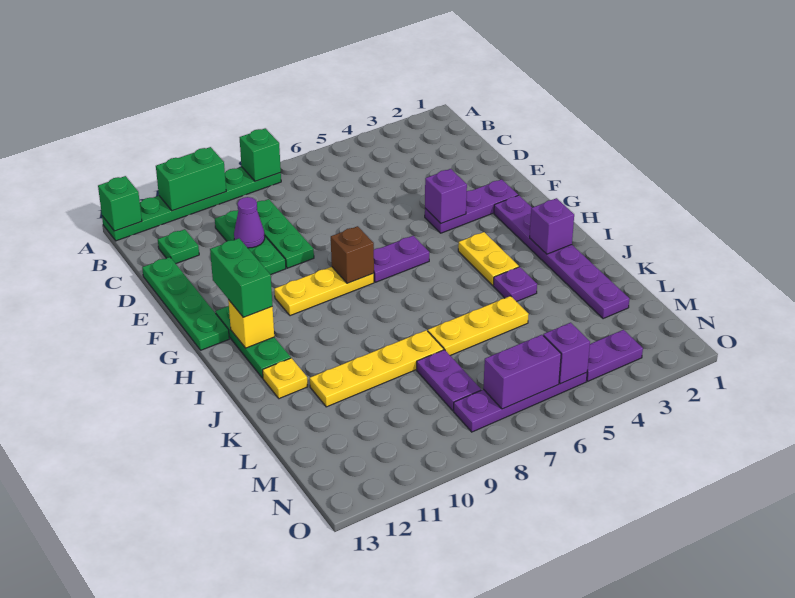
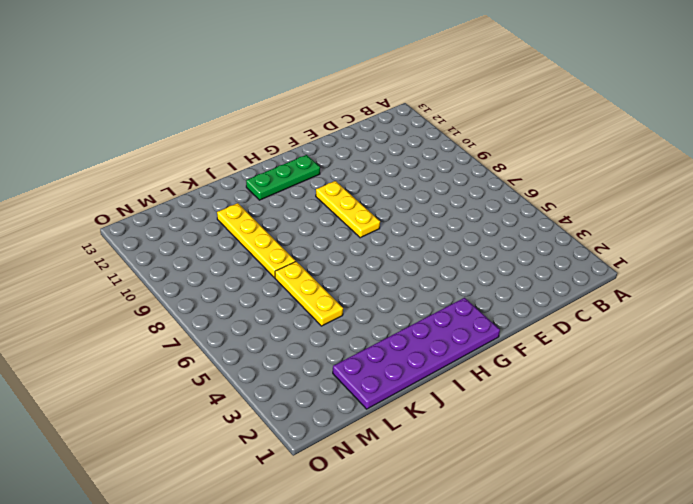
purple 2x6 plate [333,298,500,409] -> purple 1x6 plate [494,195,629,319]
none -> green 1x6 plate [102,167,281,241]
none -> green 1x3 plate [257,199,314,268]
none -> green 1x3 plate [215,210,286,275]

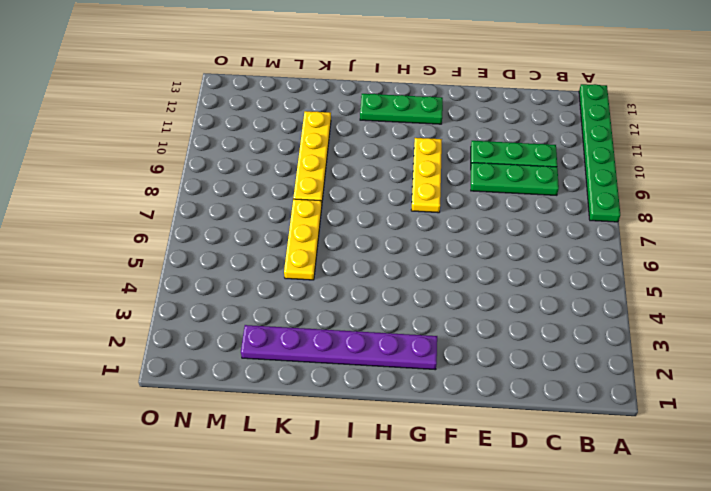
none -> green 1x1 plate [158,229,199,264]
none -> green 1x4 plate [142,257,229,350]
none -> purple 1x3 plate [425,179,518,233]

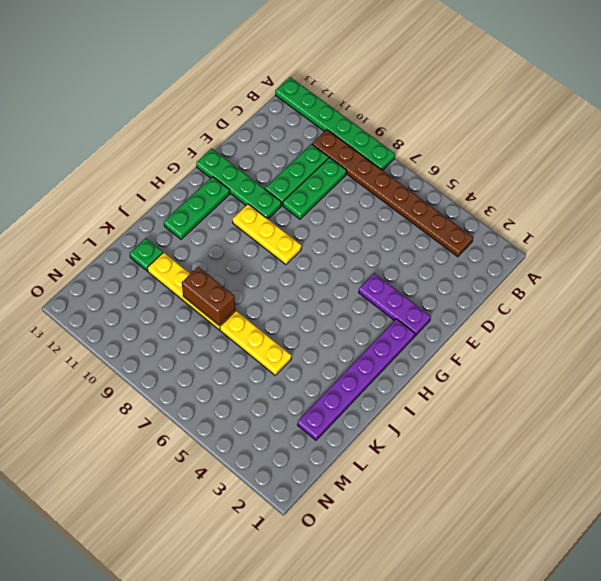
brown 1x8 plate [312,130,473,257] -> none
green 1x4 plate [196,148,281,219] -> green 1x4 plate turned to [142,257,229,350]
brown 1x2 brick [182,267,235,325] -> none
green 1x1 plate [130,238,163,271] -> green 1x1 plate moved to [158,229,199,264]
none -> purple 1x2 plate [374,236,429,282]
none -> yellow 1x2 plate [458,232,519,285]
none -> purple 1x1 plate [493,267,537,302]

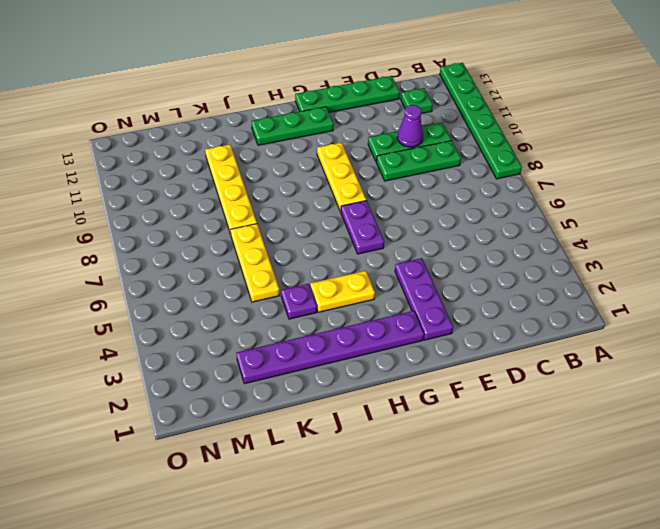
none -> yellow 1x1 plate [263,358,308,399]
none -> purple 1x2 plate [417,350,481,411]
none -> purple 1x2 plate [587,330,643,381]

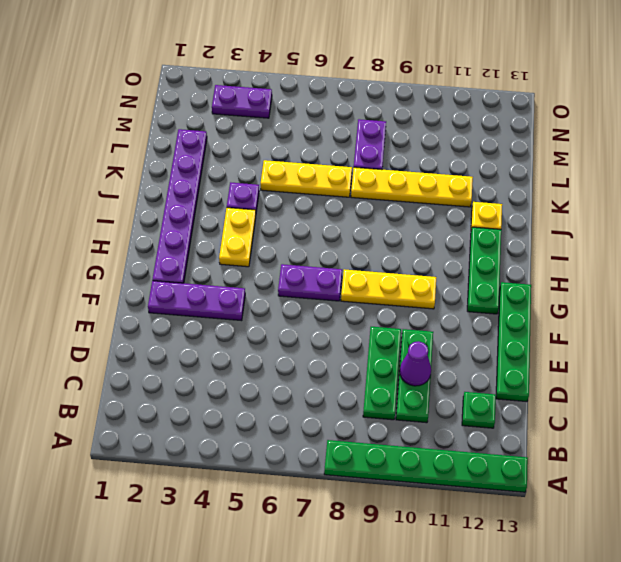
none -> purple 1x4 plate [454,373,587,432]
none -> green 1x1 brick [239,128,281,181]
none -> green 1x2 brick [156,147,226,211]

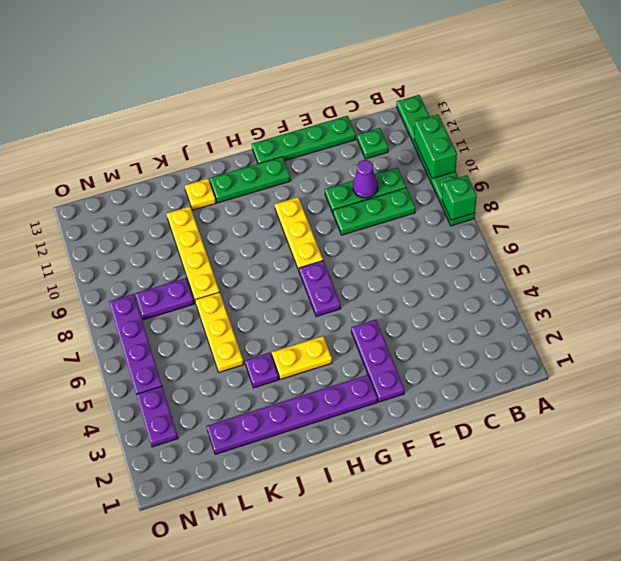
none -> green 1x1 brick [98,176,142,231]
none -> purple 1x1 brick [425,169,467,223]
none -> brown 1x1 brick [330,226,374,283]

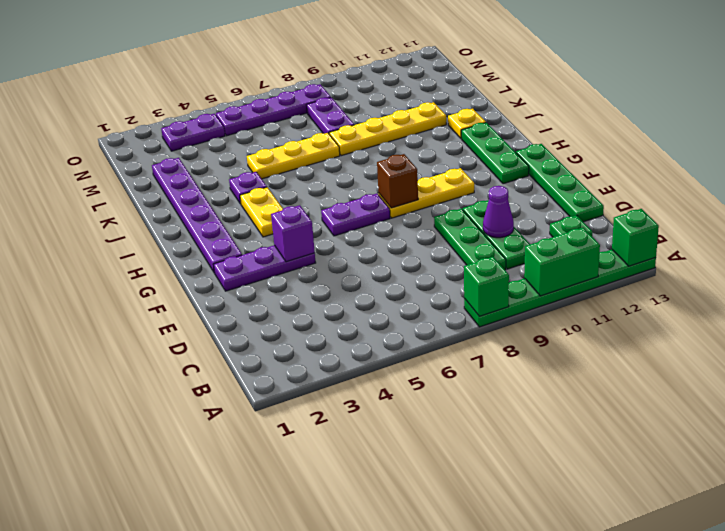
none -> yellow 1x1 brick [228,300,274,348]
none -> purple 1x1 brick [530,198,574,254]
none -> purple 1x1 brick [543,323,590,384]

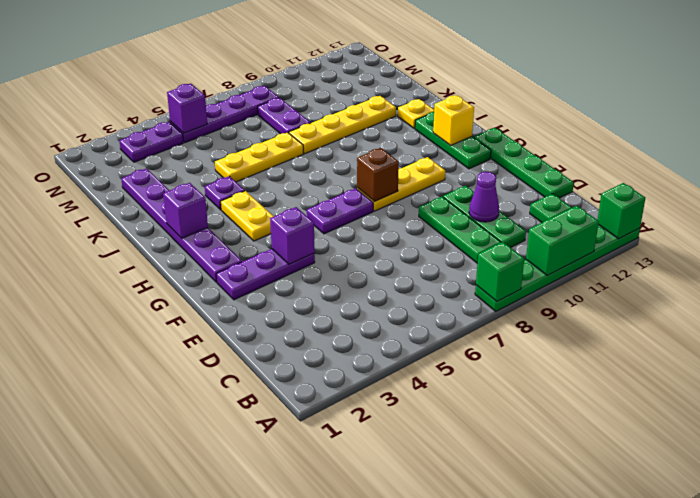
none -> purple 1x2 brick [483,335,561,409]
none -> green 1x2 brick [210,238,272,317]

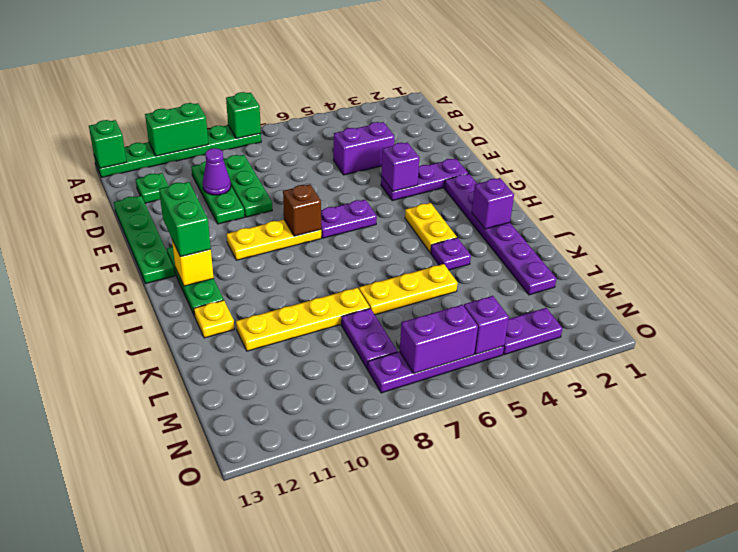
purple 1x2 brick [333,122,395,175] -> none

